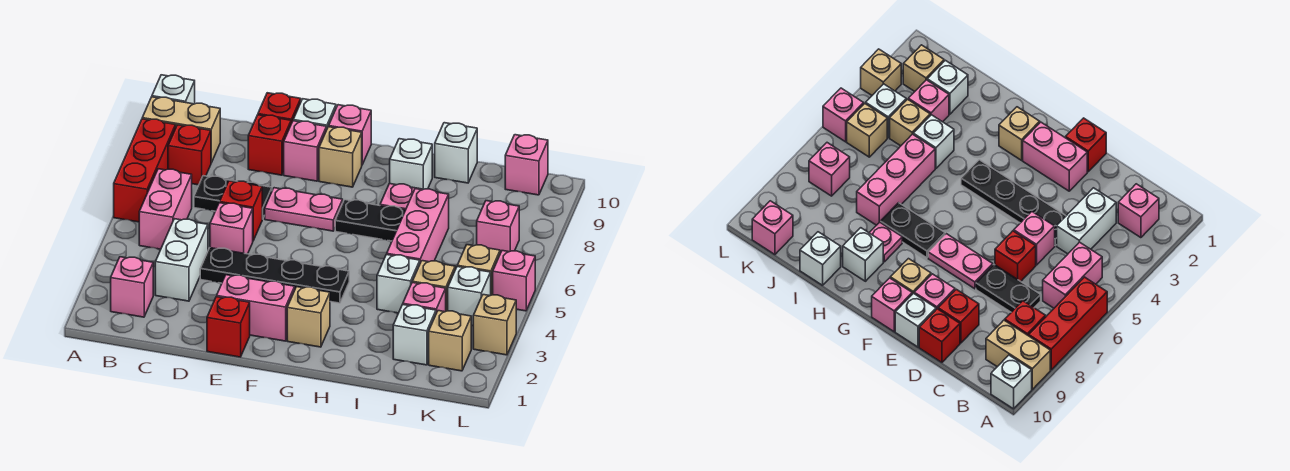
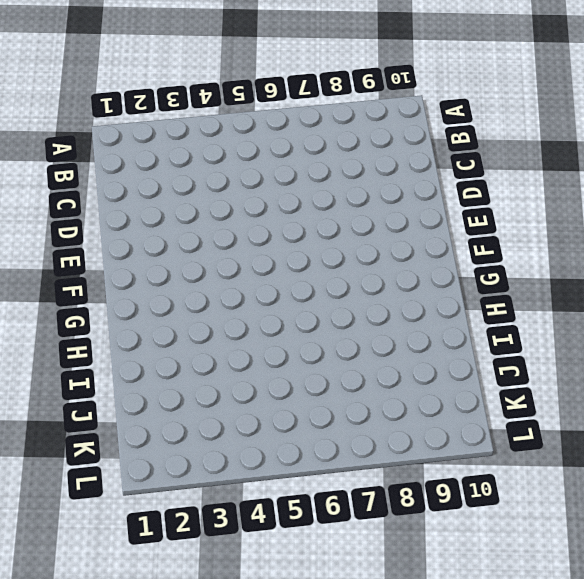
none -> red 1x3 brick [114,119,176,222]
none -> tan 1x2 brick [142,97,220,163]
none -> white 1x1 brick [152,75,195,104]
none -> pink 1x1 brick [111,257,153,317]

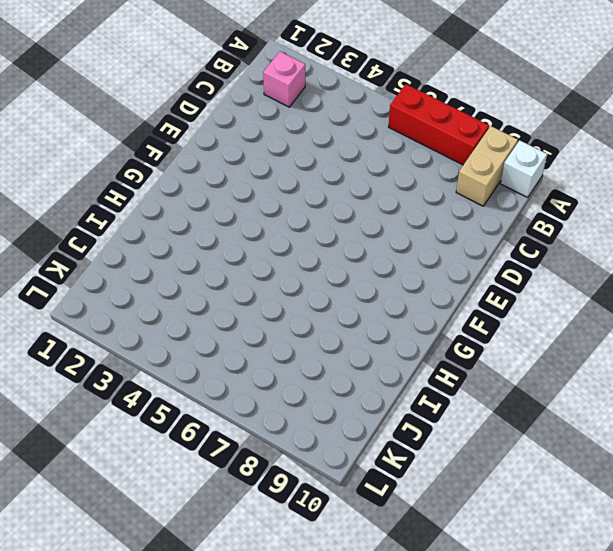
none -> pink 1x2 brick [139,169,192,249]
none -> red 1x1 brick [168,125,211,185]
none -> white 1x2 brick [155,219,208,301]
none -> black 1x2 plate [194,176,272,219]

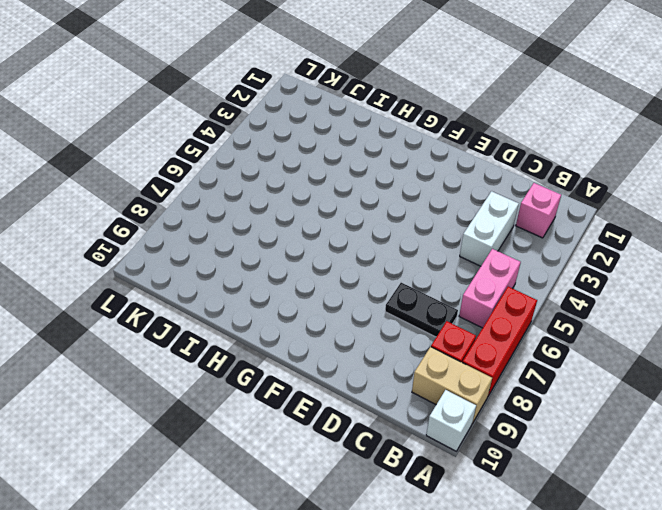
none -> black 1x4 plate [200,248,349,303]
none -> pink 1x1 brick [210,203,253,254]
none -> red 1x1 brick [220,181,263,240]
none -> red 1x1 brick [248,115,291,175]

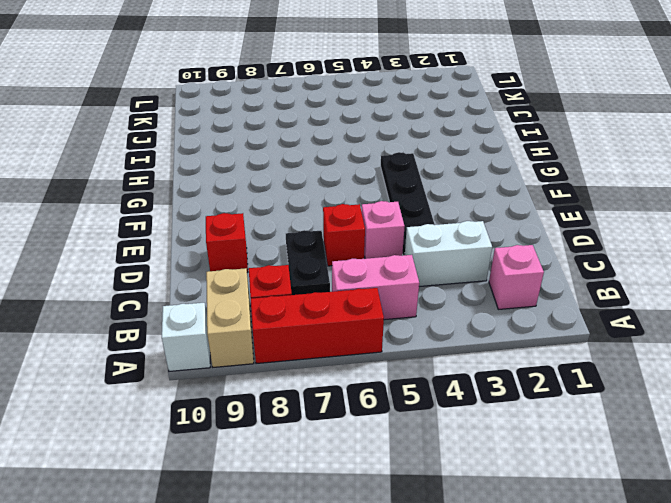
none -> red 1x1 brick [258,93,301,124]
none -> red 1x1 brick [207,297,250,357]
none -> pink 1x2 brick [217,275,295,341]
none -> pink 1x2 plate [265,188,343,231]

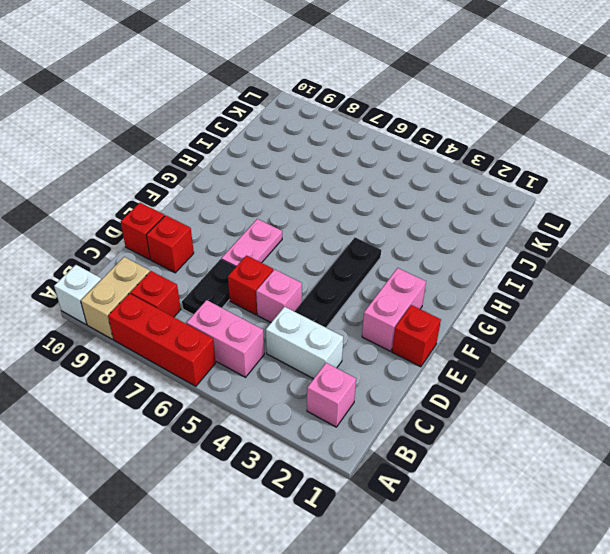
none -> pink 1x1 brick [284,121,326,181]
none -> white 1x1 brick [293,99,336,130]
none -> tan 1x1 brick [319,127,362,187]
none -> pink 1x1 brick [329,105,371,164]

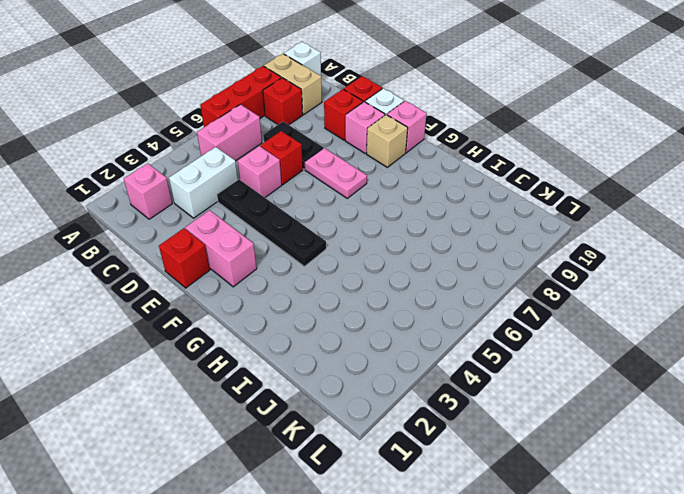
none -> tan 1x1 brick [287,287,330,347]
none -> black 1x2 plate [335,200,405,241]
none -> pink 1x1 plate [380,184,423,210]
none -> white 1x1 brick [390,139,432,189]

